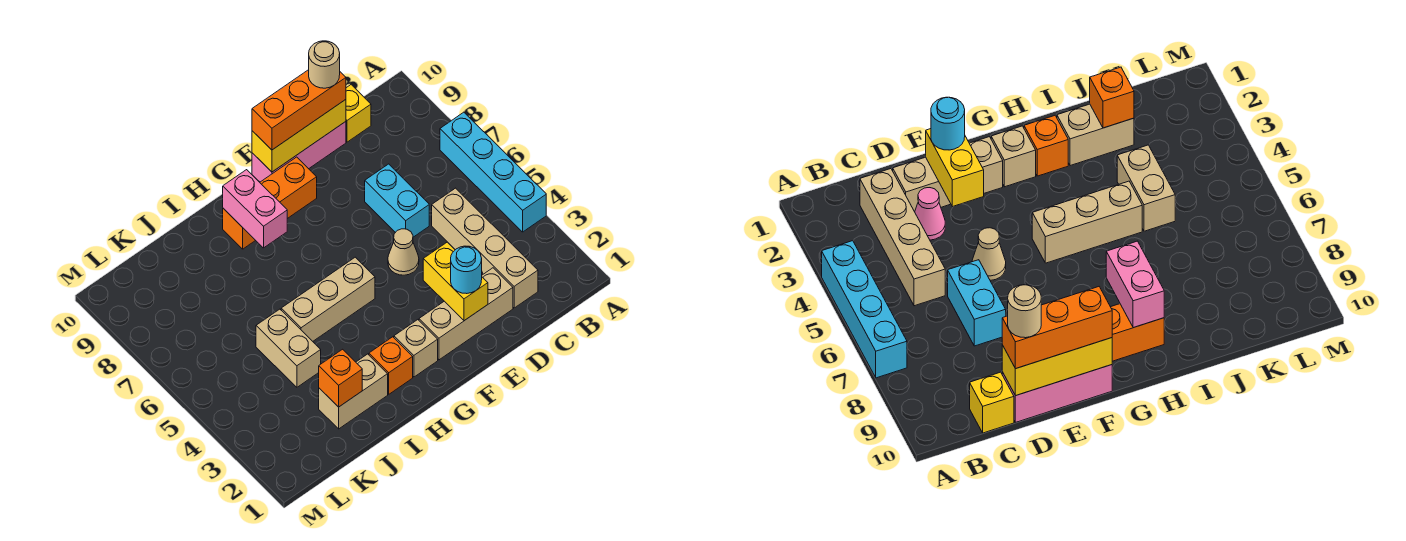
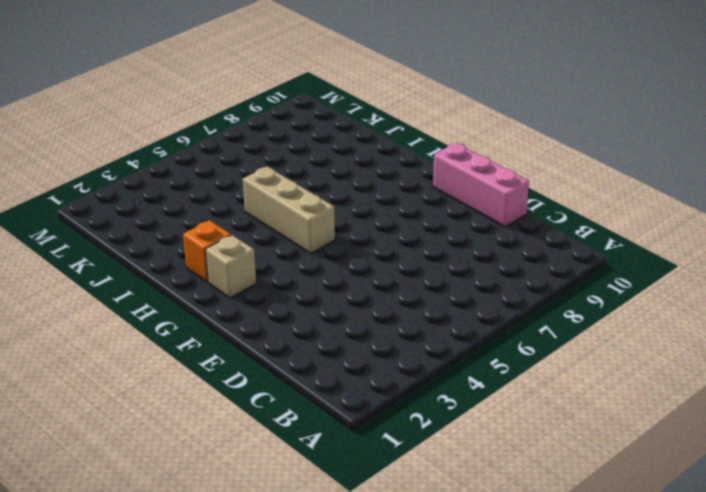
none -> cyan 1x4 brick [440,112,546,232]
none -> tan 1x4 brick [432,188,538,308]
none -> yellow 1x1 brick [346,85,371,142]

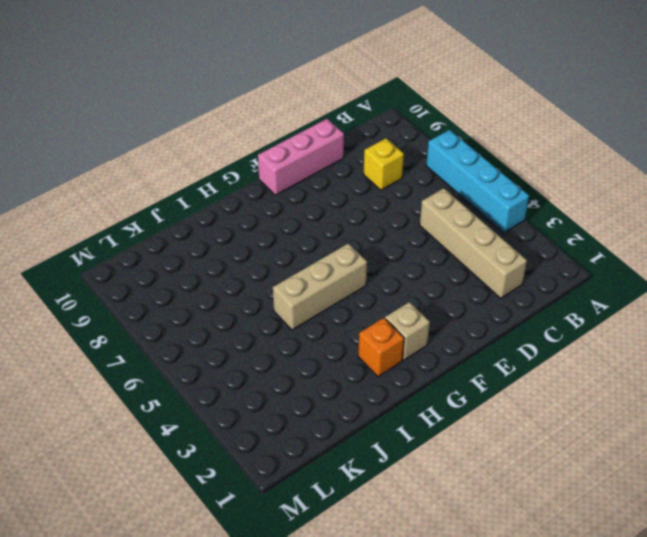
yellow 1x1 brick [363,138,404,190] -> yellow 1x1 brick moved to [346,85,371,142]
none -> tan 1x3 brick [419,268,513,360]
none -> pink 1x1 cone [915,188,945,240]
none -> cyan 1x2 brick [365,164,429,237]

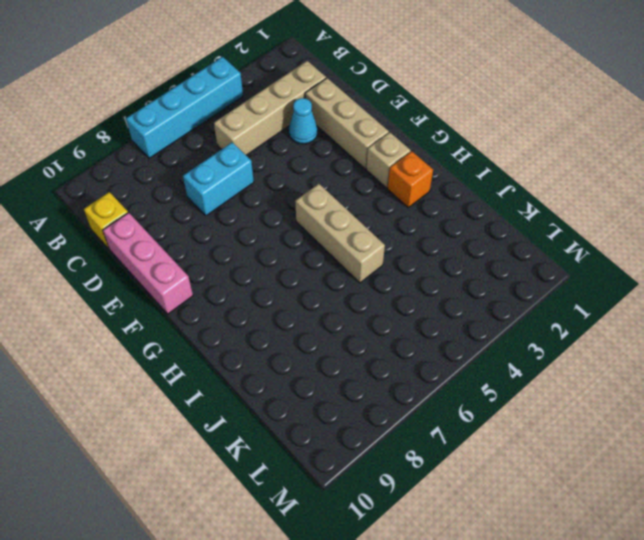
cyan 1x1 cone [289,98,318,144] -> pink 1x1 cone [915,188,945,240]
none -> tan 1x1 cone [388,229,419,275]
none -> orange 1x3 brick [223,157,317,249]
none -> tan 1x2 brick [319,354,388,429]

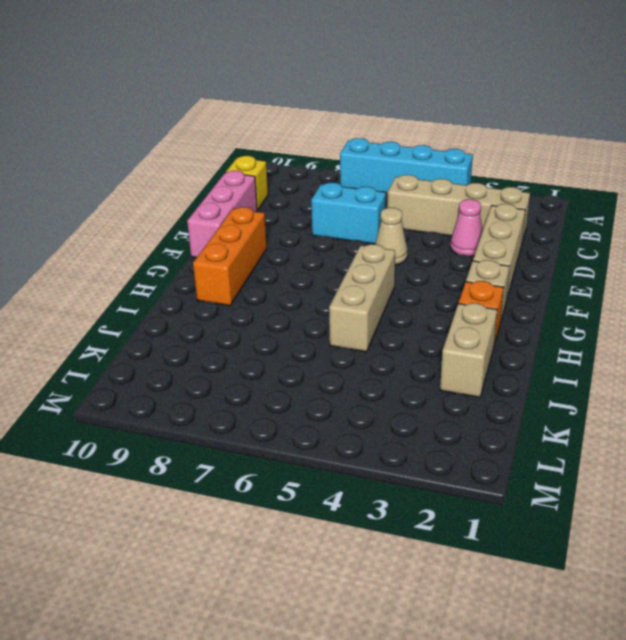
none -> tan 1x2 brick [256,309,321,387]
none -> yellow 1x3 brick [252,100,346,172]
none -> yellow 1x2 brick [423,242,488,321]

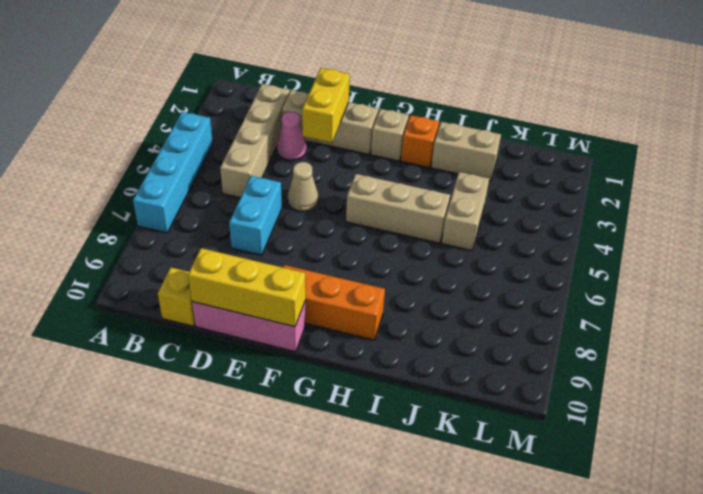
none -> pink 1x2 brick [223,170,287,248]
none -> orange 1x1 brick [319,349,362,407]
none -> orange 1x3 brick [252,70,346,150]

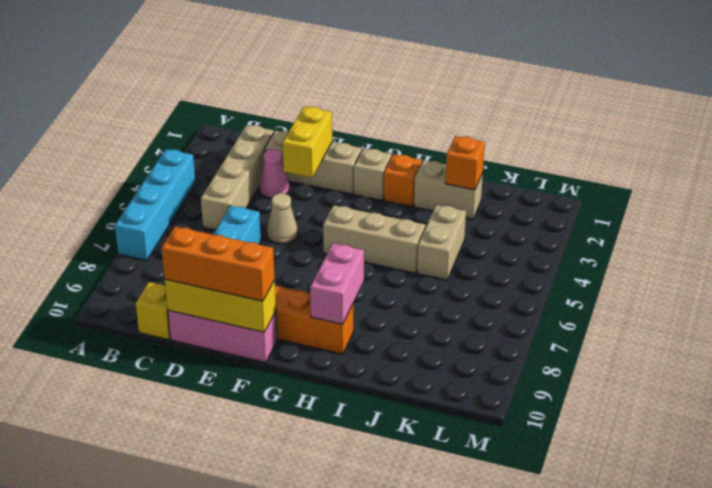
none -> cyan 1x1 round brick [451,246,482,294]
none -> tan 1x1 round brick [309,41,340,88]

